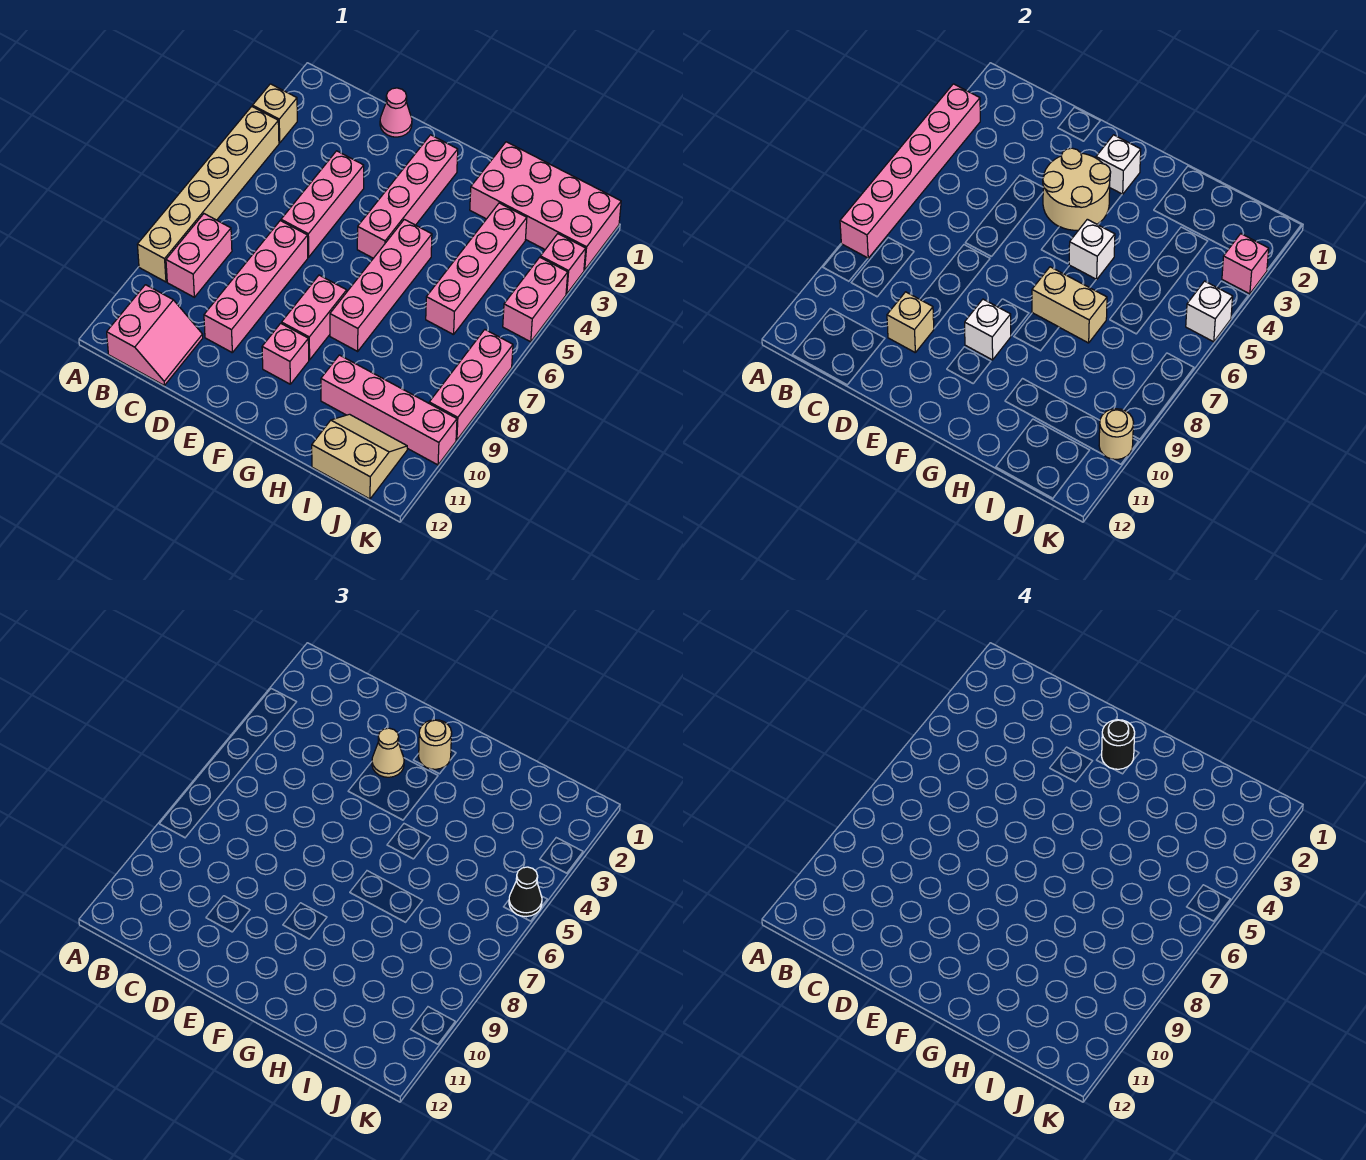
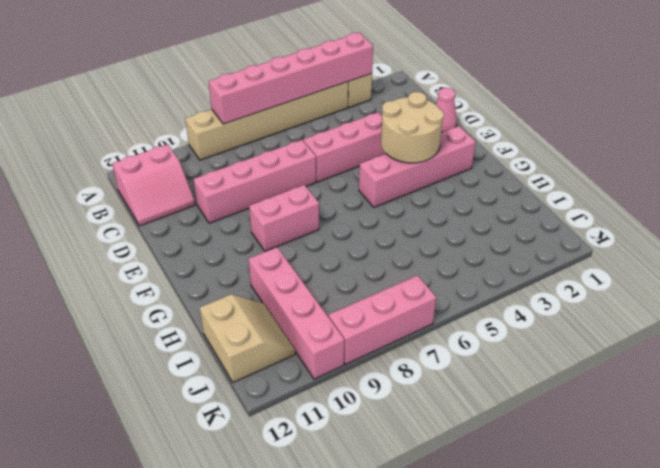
none -> pink 1x2 brick [166,214,232,297]
none -> pink 1x1 brick [262,323,309,384]
none -> pink 1x4 brick [330,219,432,351]
none -> pink 2x4 brick [470,142,621,270]

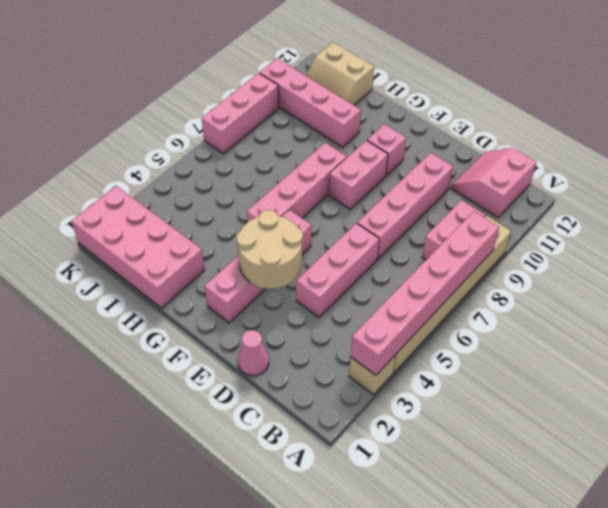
none -> pink 1x4 brick [426,203,527,335]
none -> pink 1x1 brick [540,234,586,294]
none -> pink 1x2 brick [503,257,568,342]
none -> tan 1x1 brick [887,292,934,352]

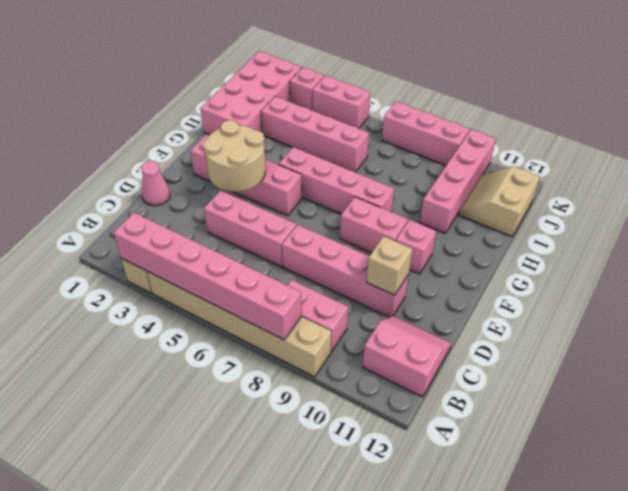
none -> white 1x1 brick [1096,135,1141,194]
none -> white 1x1 brick [965,299,1011,360]
none -> white 1x1 brick [1069,219,1115,280]
none -> tan 1x2 brick [1032,267,1107,343]

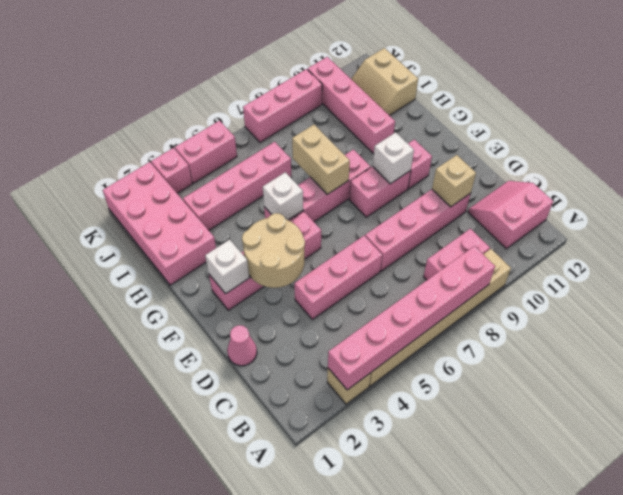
none -> pink 1x1 brick [1222,234,1269,294]
none -> white 1x1 brick [1186,281,1233,342]
none -> tan 1x1 round brick [1099,409,1134,459]
none -> tan 1x1 cone [372,728,404,777]

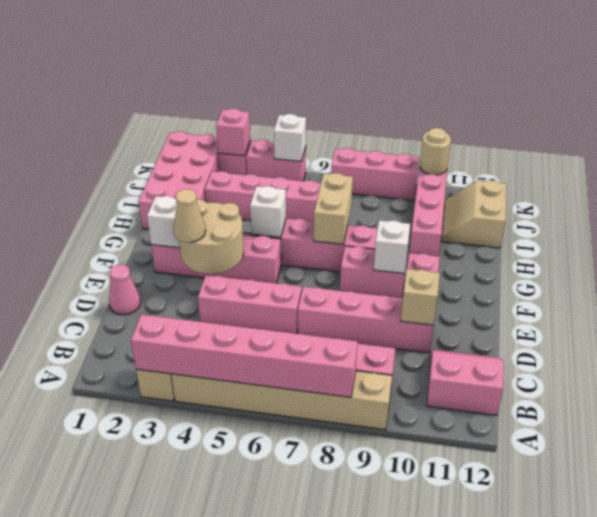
none -> tan 1x1 round brick [419,720,452,769]
none -> black 1x1 cone [509,867,542,917]
none -> black 1x1 round brick [1102,720,1135,769]

